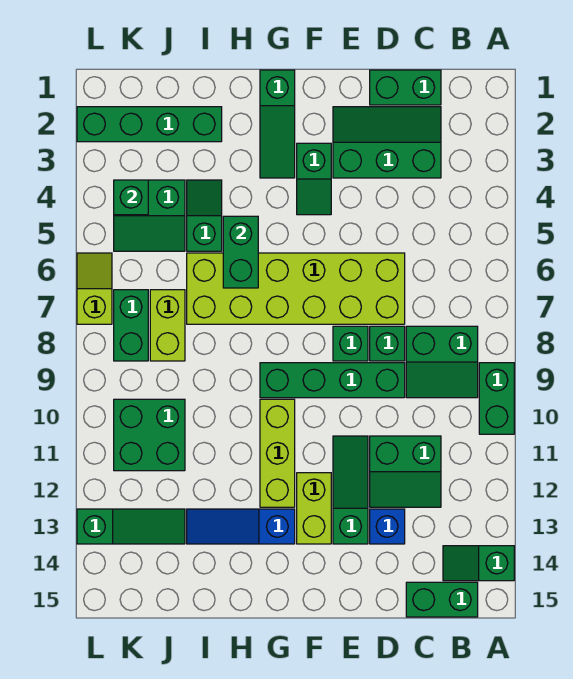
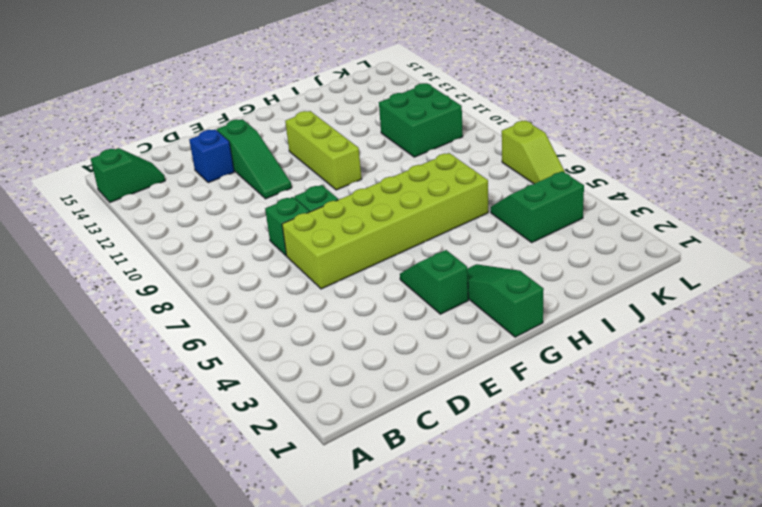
none -> green 1x2 brick [479,363,514,434]
none -> green 2x2 slope [406,326,478,398]
none -> green 1x2 brick [406,582,478,617]

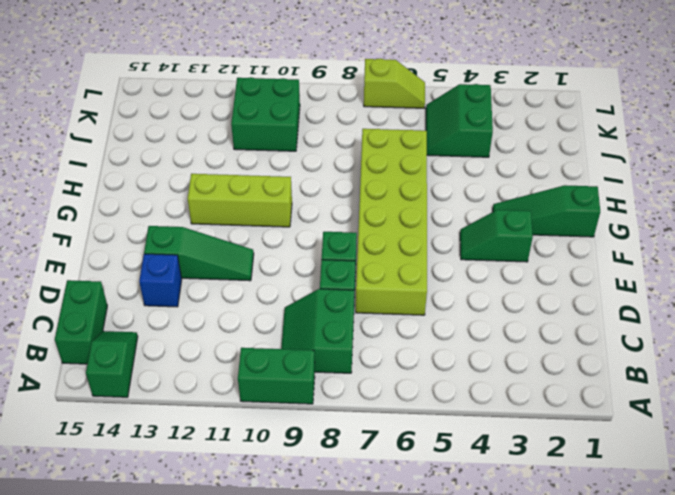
none -> green 1x2 brick [370,70,441,105]
none -> green 2x3 slope [333,107,441,178]
none -> green 2x2 slope [370,436,441,507]

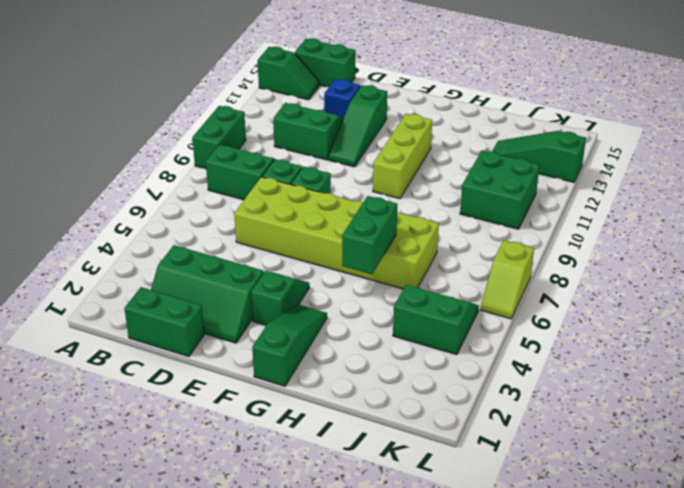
none -> green 1x4 brick [260,363,405,398]
none -> lime 1x2 brick [297,473,331,544]
none -> blue 1x3 slope [187,509,295,544]

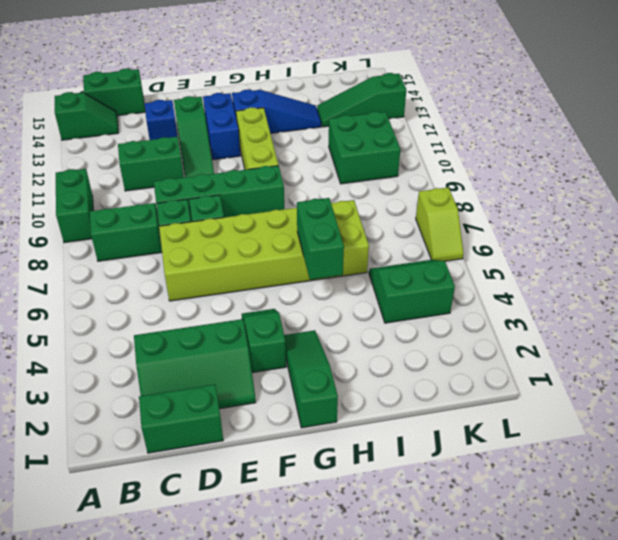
blue 1x2 brick [203,93,240,160] -> lime 1x2 brick [297,473,331,544]
none -> green 1x4 brick [77,107,222,142]
none -> green 1x2 slope [187,180,222,251]
none -> lime 1x2 brick [150,290,185,361]

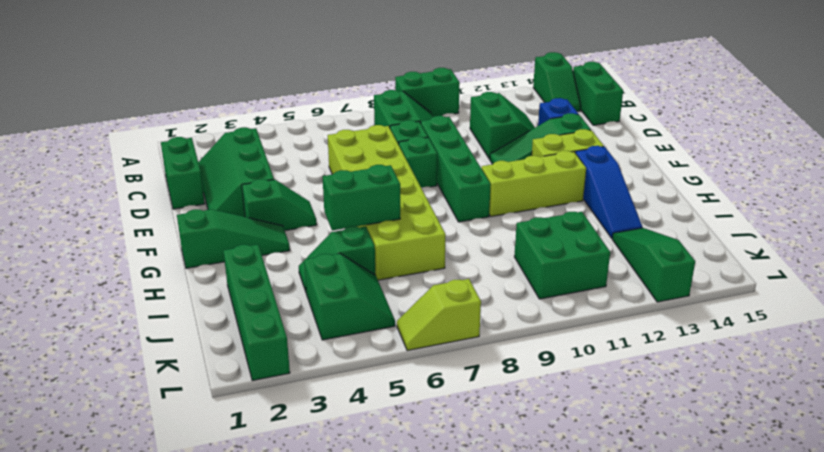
none -> lime 1x2 brick [150,290,185,361]
none -> green 1x2 brick [114,290,148,361]
none -> green 1x1 brick [114,180,148,215]

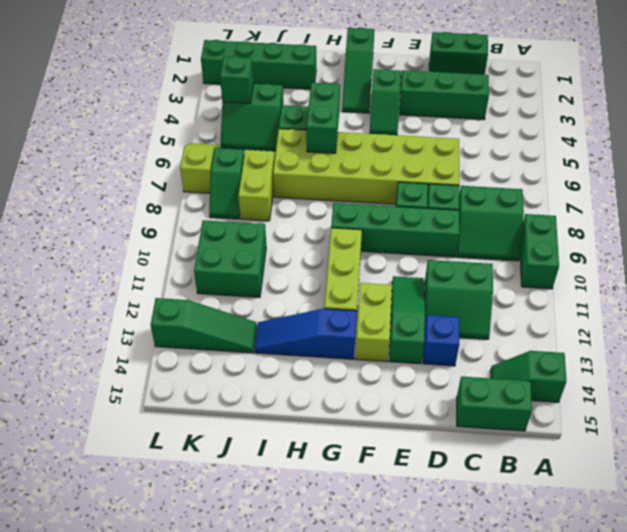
green 1x2 slope [209,148,244,219] -> green 1x2 brick [114,290,148,361]

